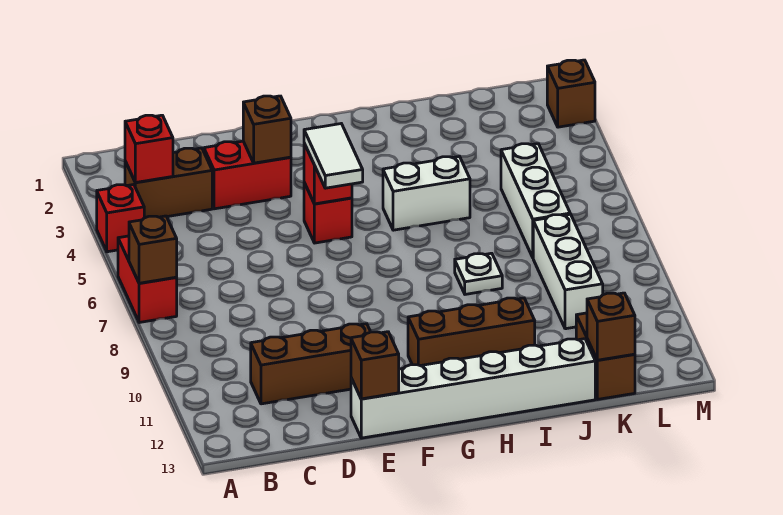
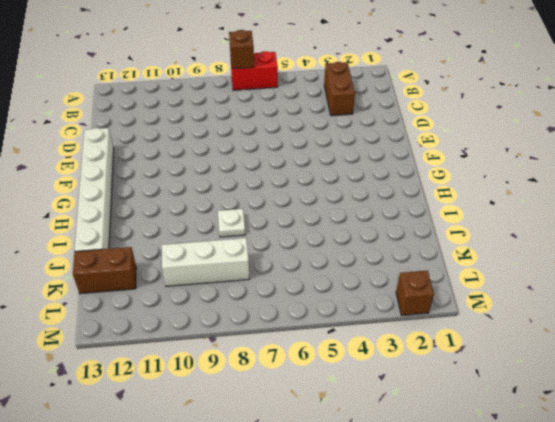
none -> red 1x1 brick [97,185,144,252]
none -> brown 1x3 brick [251,324,370,404]
none -> red 1x2 brick [204,141,291,209]

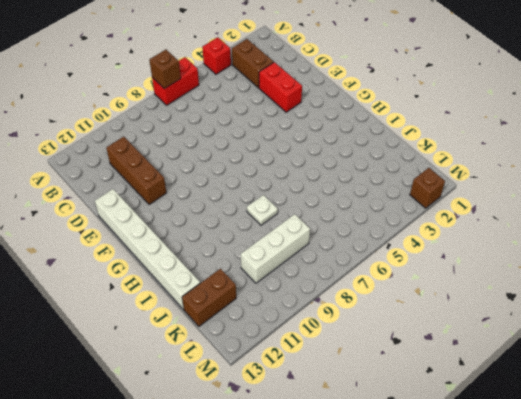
none -> red 1x1 brick [304,183,352,243]
none -> brown 1x3 brick [408,298,535,366]
none -> white 1x2 brick [383,157,470,230]

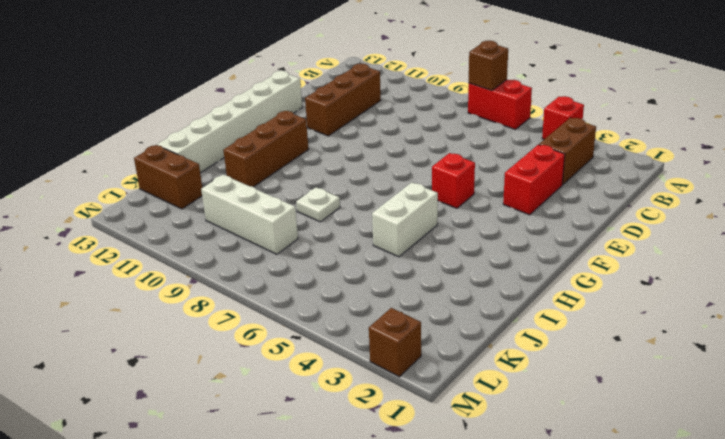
none -> white 1x3 brick [501,144,570,257]
none -> red 1x1 brick [125,115,173,183]
none -> brown 1x1 brick [243,96,291,163]

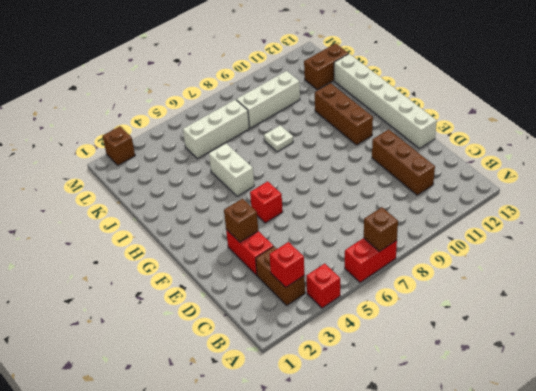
none -> brown 1x1 brick [351,332,399,399]
none -> red 1x1 brick [304,143,352,204]
none -> brown 1x1 brick [587,293,635,360]

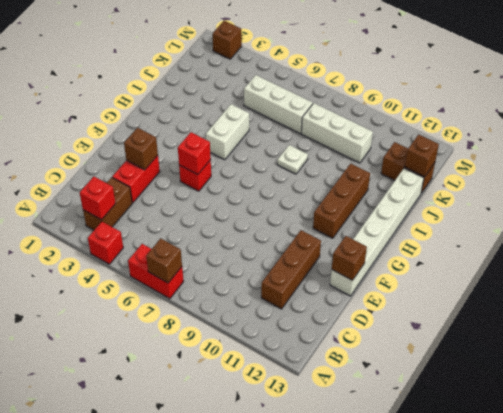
none -> white 1x2 tile [304,124,363,188]

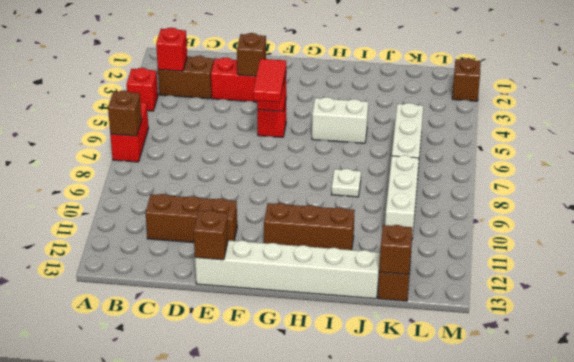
red 1x2 tile [253,59,286,102] -> white 1x2 tile [304,124,363,188]

